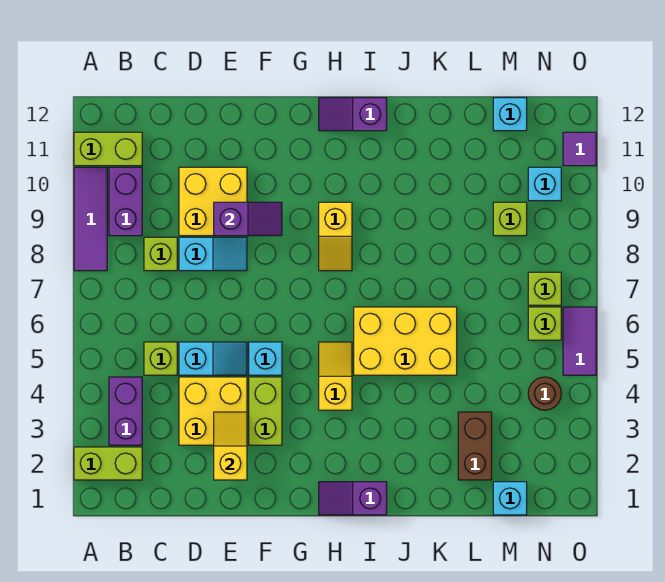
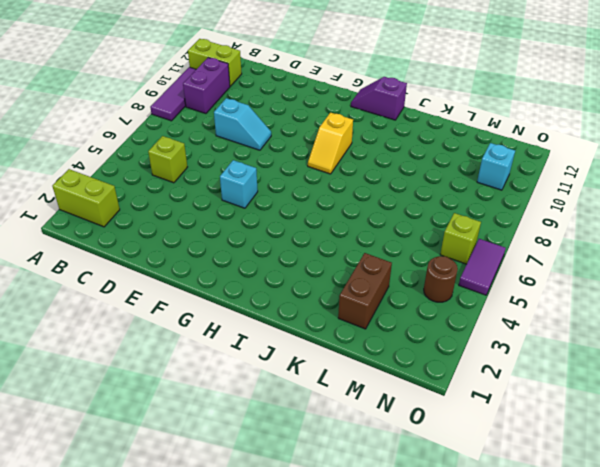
none -> purple 1x2 brick [109,377,142,445]
none -> lime 1x1 brick [144,237,177,271]
none -> yellow 2x2 brick [179,377,247,445]
none -> cyan 1x2 slope [179,342,247,375]

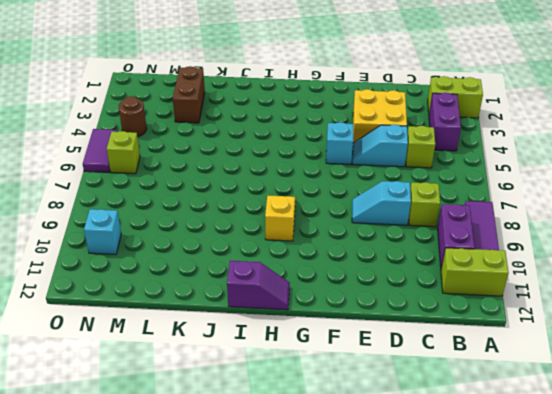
none -> yellow 2x2 brick [179,167,247,236]
none -> lime 1x2 brick [249,377,282,445]
none -> purple 1x2 slope [319,482,387,515]
none -> yellow 1x2 slope [319,342,352,410]

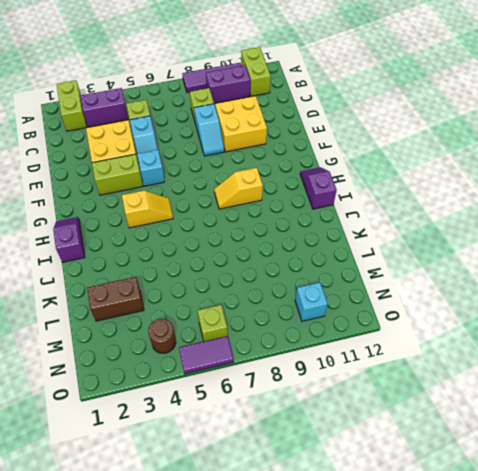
none -> yellow 2x3 brick [354,307,457,375]
none -> cyan 1x1 brick [493,482,527,515]
none -> lime 1x1 brick [493,202,527,236]
none -> cyan 1x1 brick [493,98,527,131]

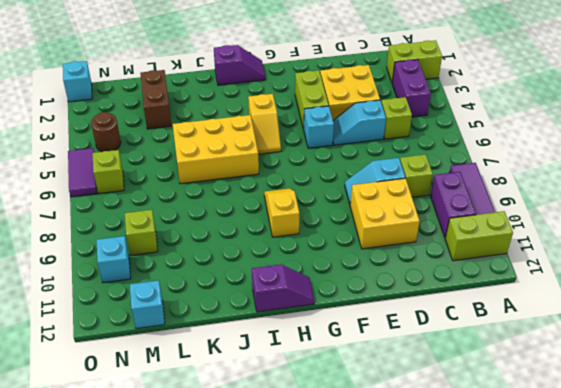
cyan 1x1 brick [63,61,92,102] -> cyan 1x1 brick moved to [493,482,527,515]
none -> lime 1x1 brick [528,272,561,305]
none -> purple 1x1 tile [563,132,596,166]
none -> yellow 1x2 slope [214,412,247,480]
none -> purple 1x2 slope [214,202,282,236]

